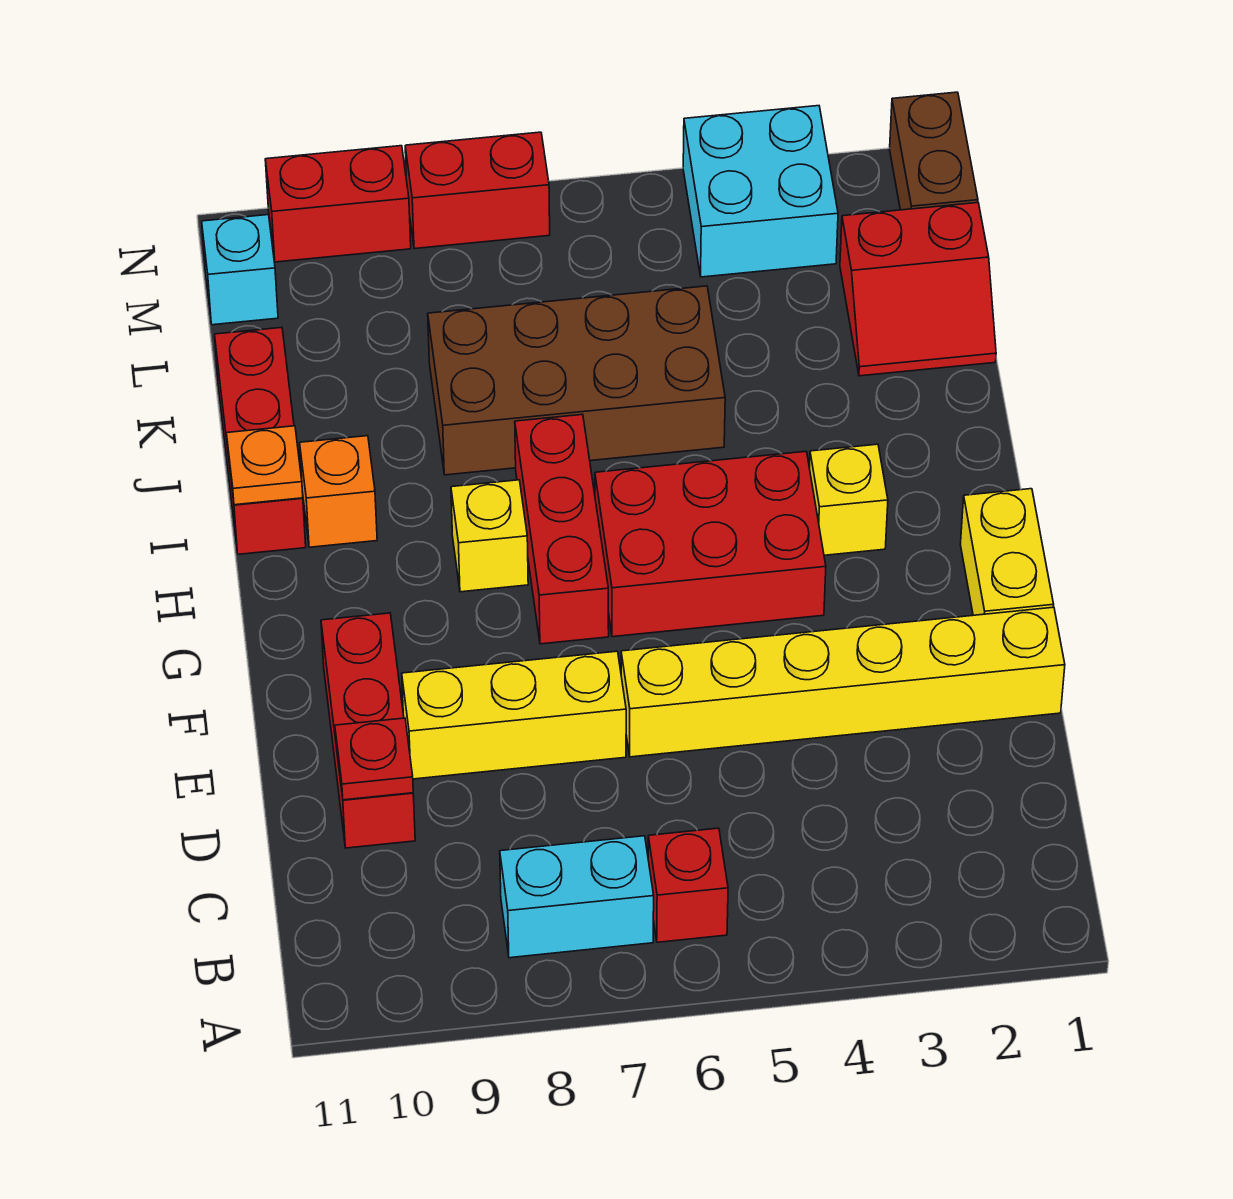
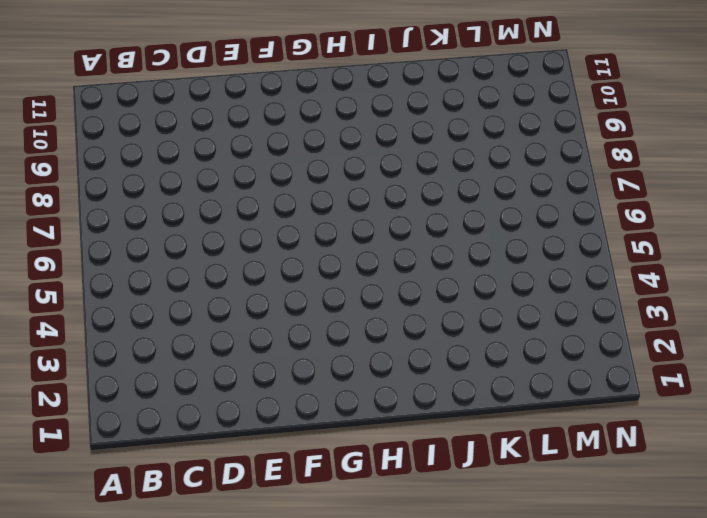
none -> red 1x1 brick [648,828,728,942]
none -> cyan 1x2 brick [500,836,654,958]
none -> red 1x3 brick [321,613,415,848]

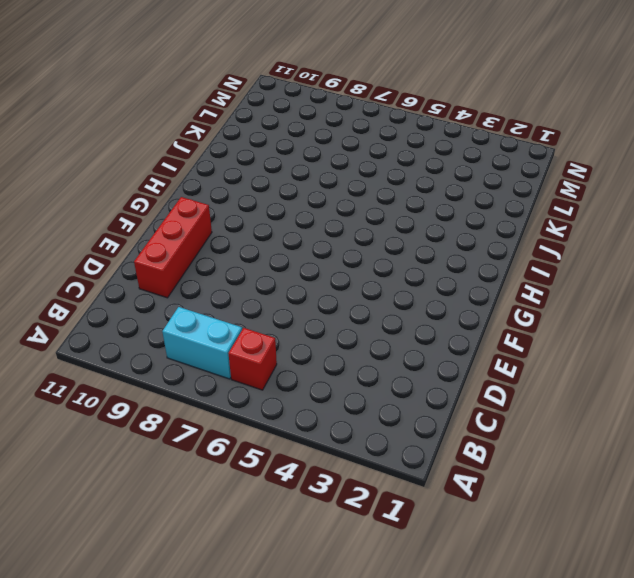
none -> yellow 1x6 brick [621,607,1065,757]
none -> yellow 1x3 brick [402,651,626,779]
none -> yellow 1x2 brick [960,489,1054,615]

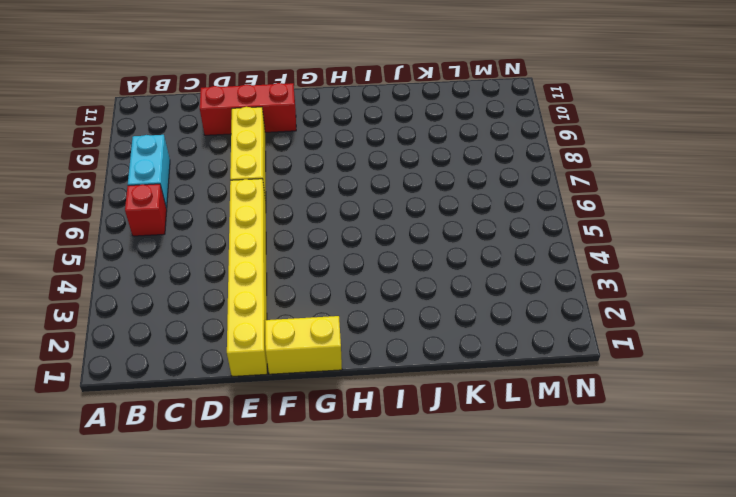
none -> red 2x3 brick [595,451,826,637]
none -> red 1x3 brick [515,414,609,644]
none -> yellow 1x1 brick [810,444,888,555]

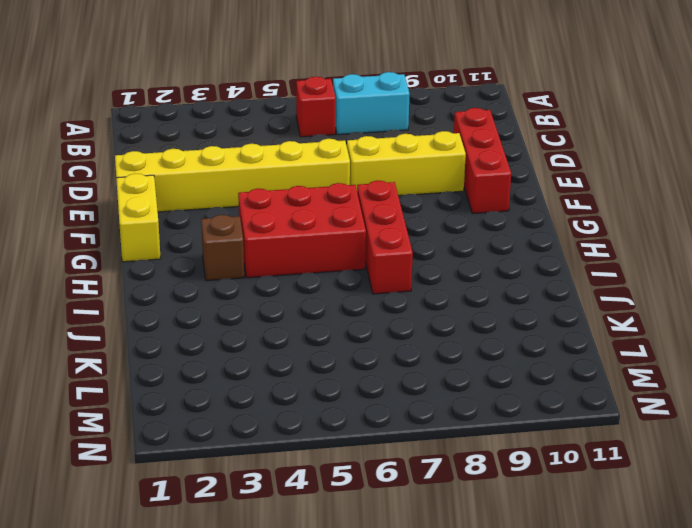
brown 1x1 brick [201,215,244,281] -> yellow 1x1 brick [810,444,888,555]
none -> yellow 1x1 brick [451,480,528,592]
none -> orange 1x1 brick [300,436,377,547]
none -> red 1x3 brick [215,328,306,554]

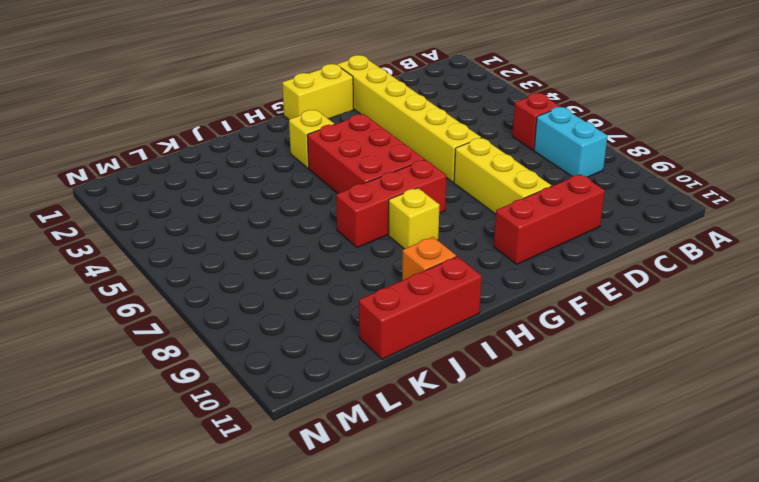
none -> brown 2x4 brick [428,286,725,475]
none -> red 2x2 slope [840,203,996,376]
none -> brown 1x2 brick [890,92,978,210]

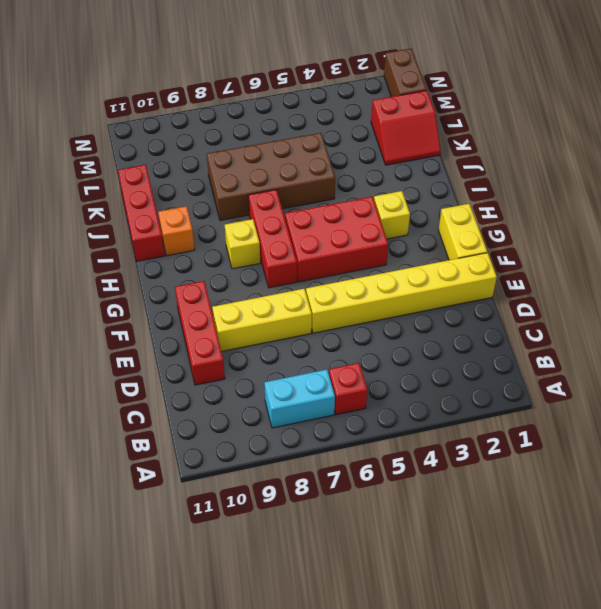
none -> cyan 2x2 brick [683,106,838,277]
none -> cyan 1x1 brick [202,215,278,325]
none -> red 1x2 brick [405,132,550,249]

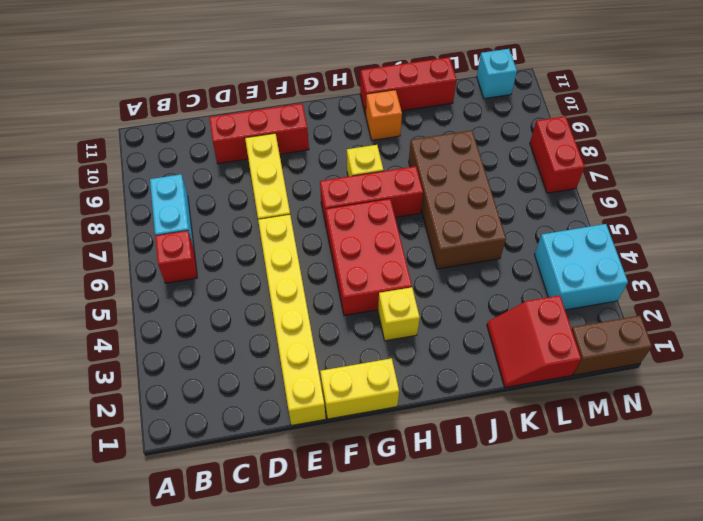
none -> red 1x2 brick [265,146,411,262]
none -> red 1x1 plate [335,718,413,800]
none -> orange 1x1 plate [227,426,303,505]

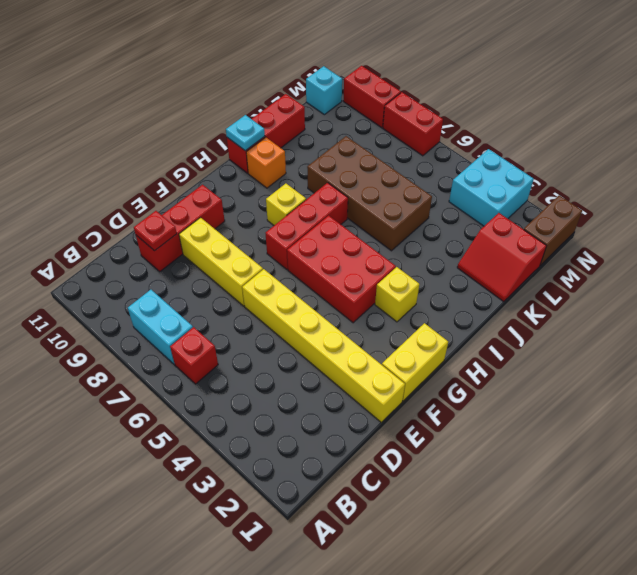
cyan 1x1 plate [226,115,265,151] -> orange 1x1 plate [227,426,303,505]

